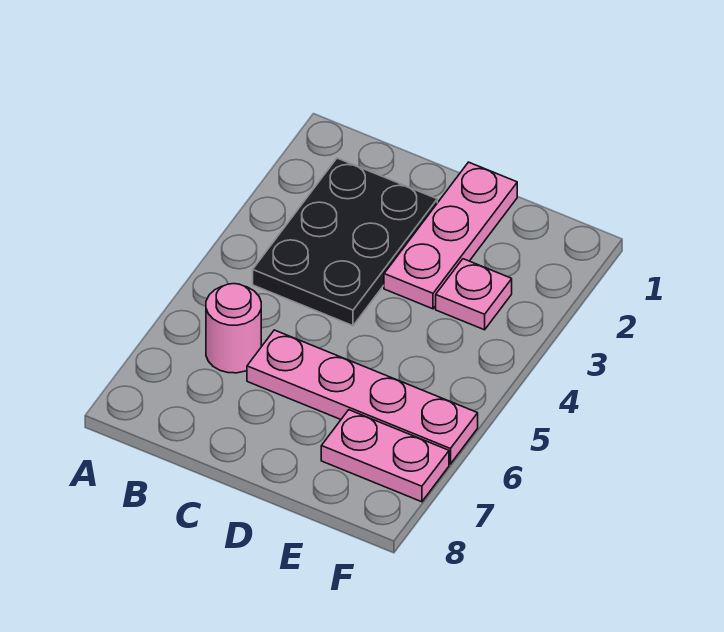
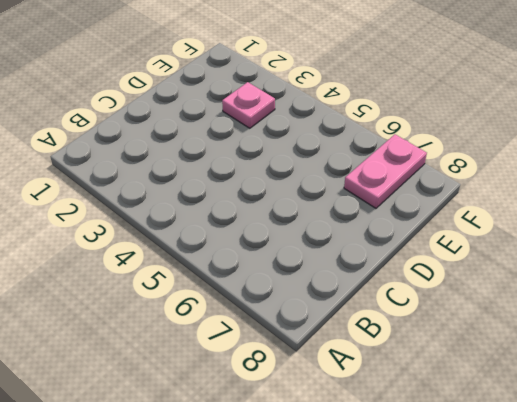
none -> black 2x3 plate [253,158,437,326]
none -> pink 1x1 round brick [206,284,261,373]

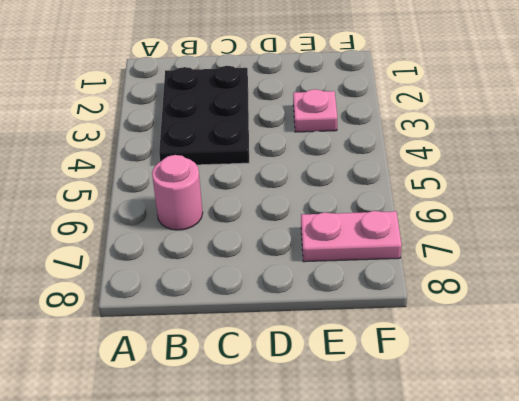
none -> pink 1x4 plate [247,330,478,464]
none -> pink 1x3 plate [384,162,517,309]

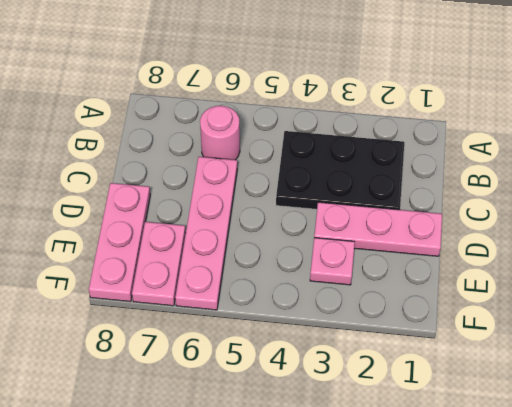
pink 1x3 plate [89,183,150,302] -> none

